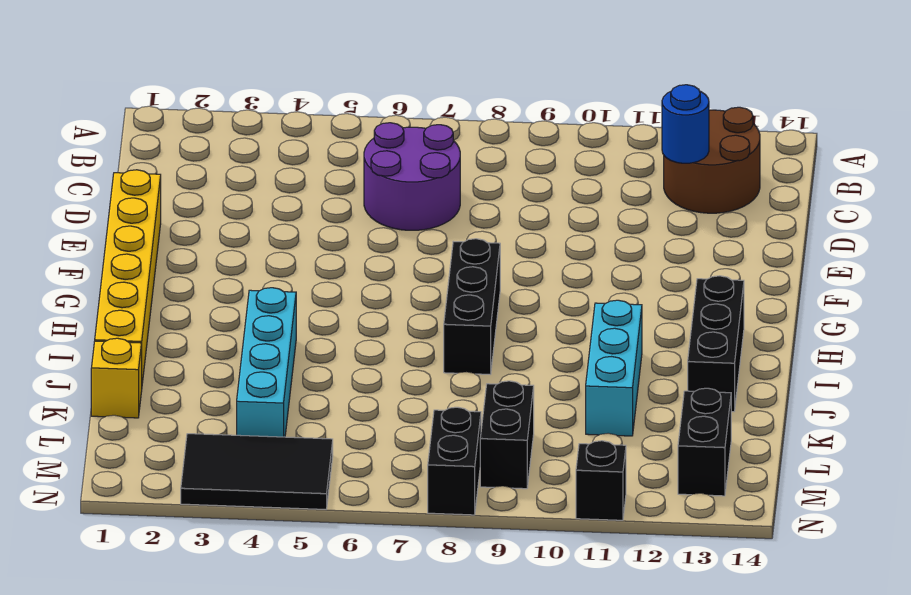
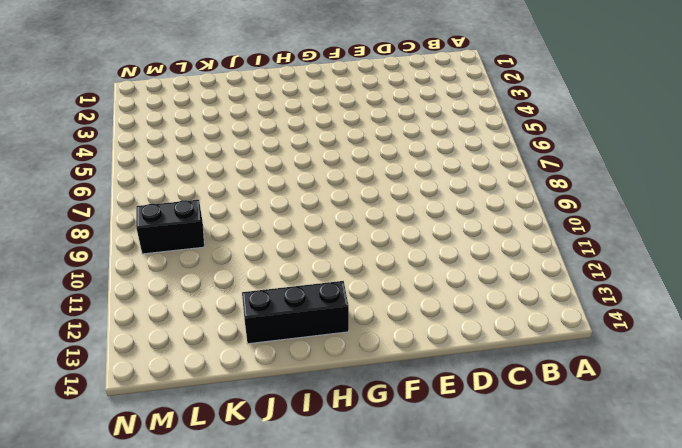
none -> brown 2x2 round brick [664,107,760,213]
none -> purple 2x2 round brick [364,123,460,230]
none -> yellow 1x6 brick [95,170,161,383]

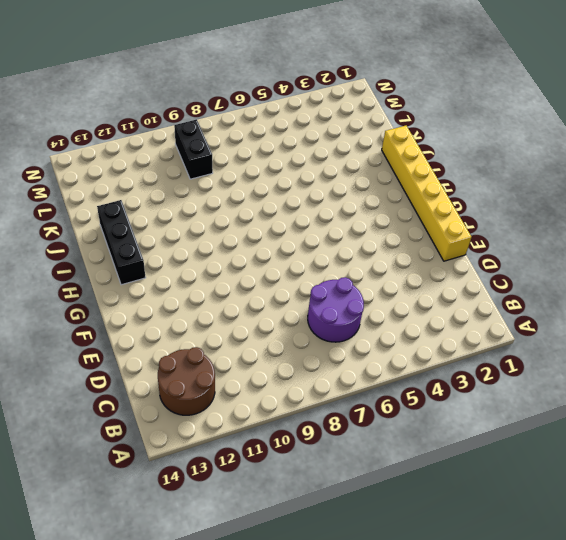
none -> black 1x3 brick [444,239,500,374]
none -> cyan 1x4 brick [237,288,296,437]
none -> cyan 1x3 brick [586,300,642,436]

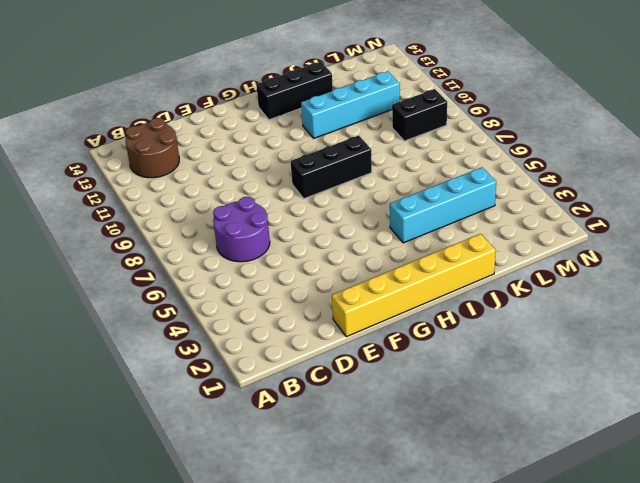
cyan 1x4 brick [301,71,400,138] -> cyan 1x3 brick [586,300,642,436]
none -> yellow 1x1 brick [91,338,142,418]
none -> black 1x2 brick [678,388,731,496]
none -> black 2x3 tile [181,434,333,509]

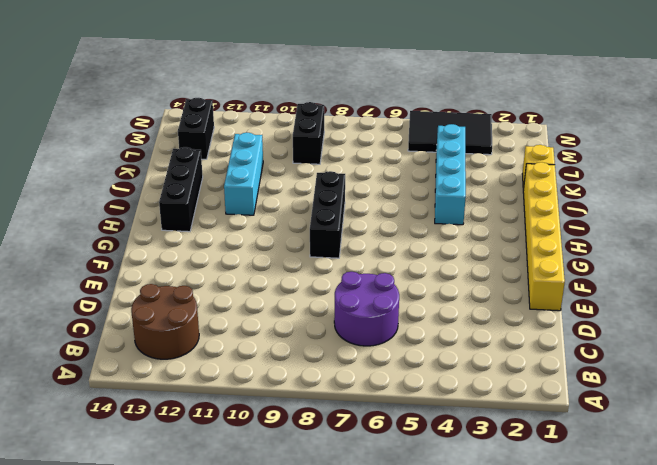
none -> black 1x2 brick [428,407,481,515]
none -> black 1x1 brick [576,441,626,520]
none -> blue 1x1 round brick [662,85,709,163]

